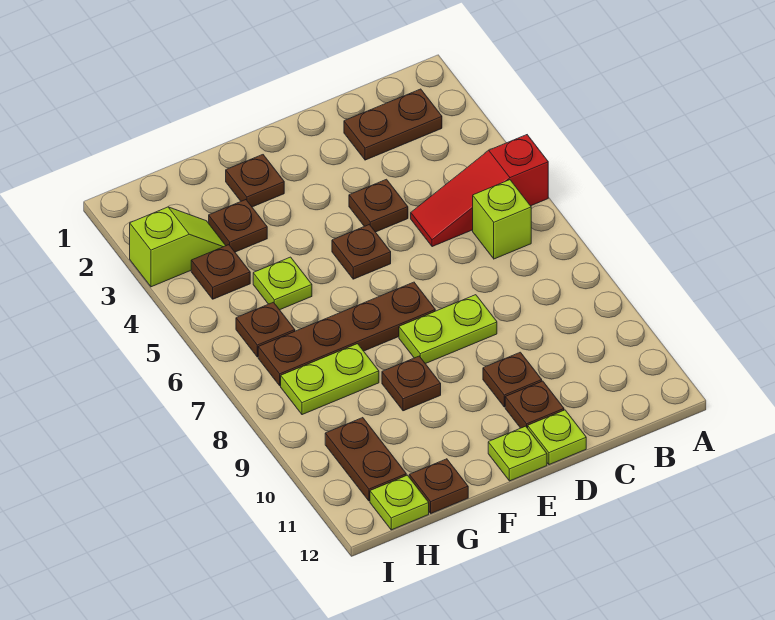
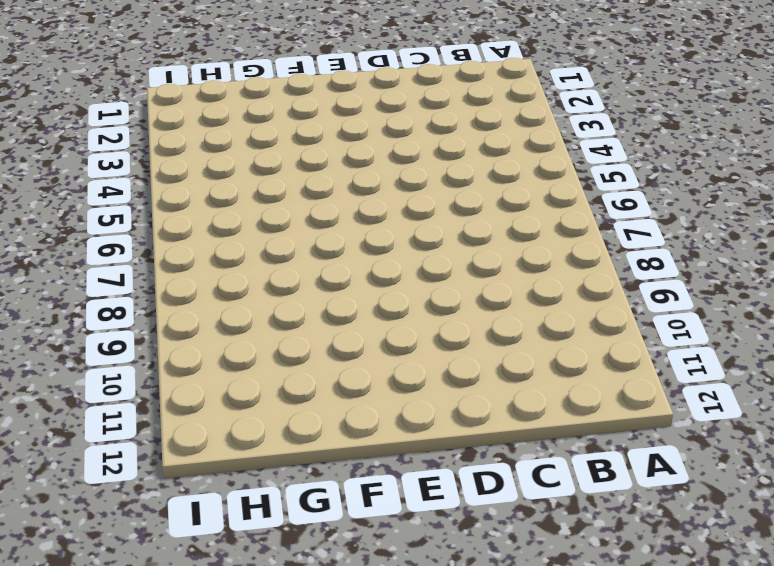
none -> red 1x3 slope [411,135,548,247]
none -> brown 1x2 plate [344,89,442,160]
none -> lime 1x1 brick [473,180,531,259]

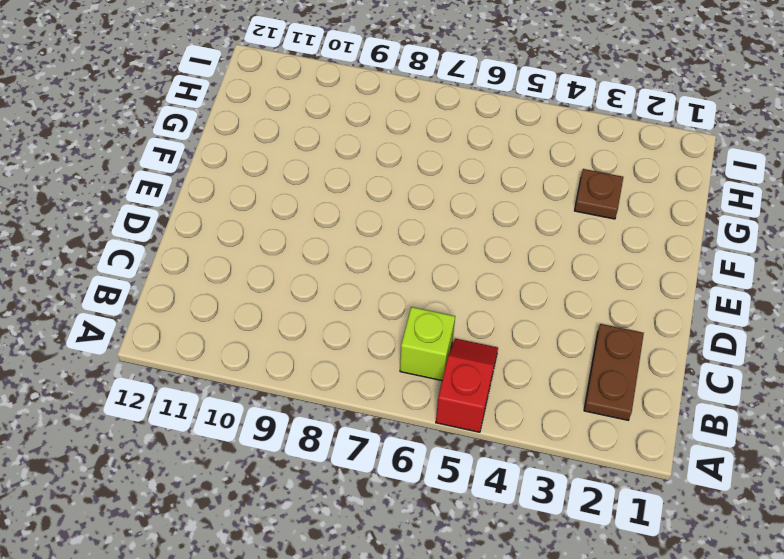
red 1x2 slope [436,339,498,432] -> red 1x3 slope [411,135,548,247]
none -> brown 1x1 plate [349,179,408,232]
none -> lime 1x2 plate [399,295,497,364]
none -> brown 1x1 plate [483,352,542,407]

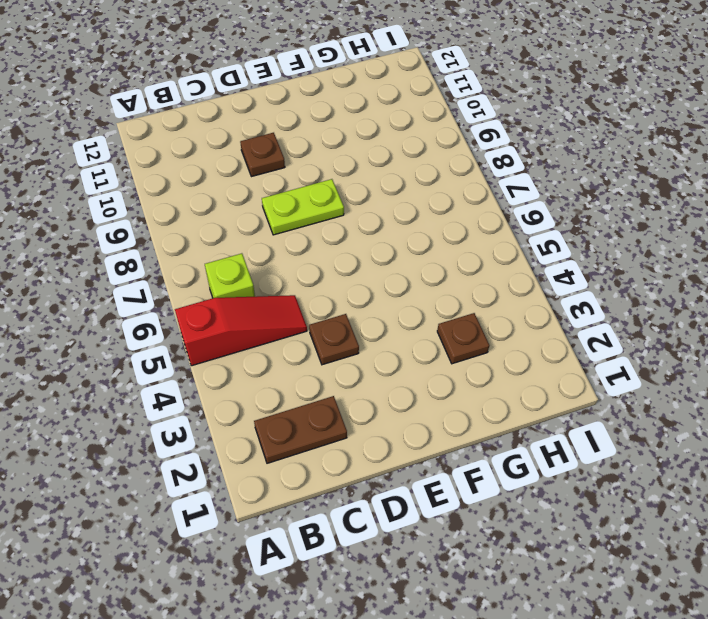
none -> brown 1x1 plate [505,381,564,428]
none -> lime 1x1 plate [528,410,586,465]
none -> brown 1x1 plate [332,225,391,279]

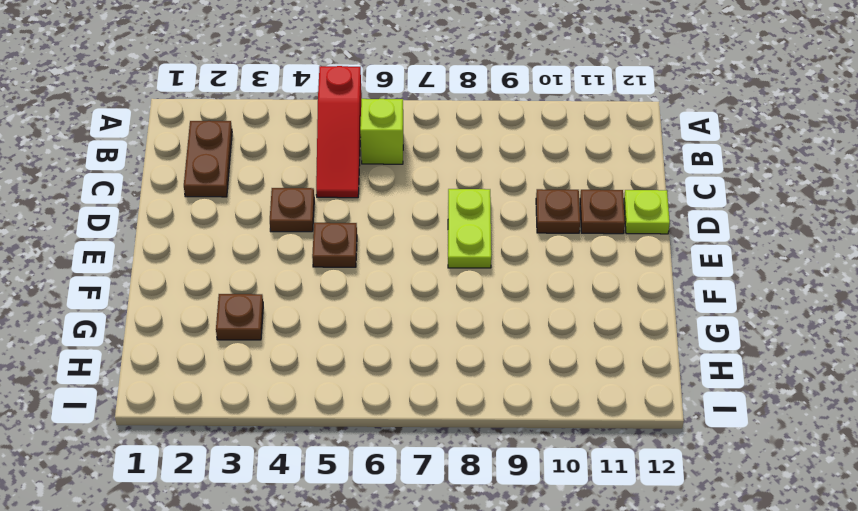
none -> brown 1x4 plate [258,282,435,386]
none -> lime 1x1 plate [488,426,547,481]
none -> brown 1x1 plate [226,155,284,207]

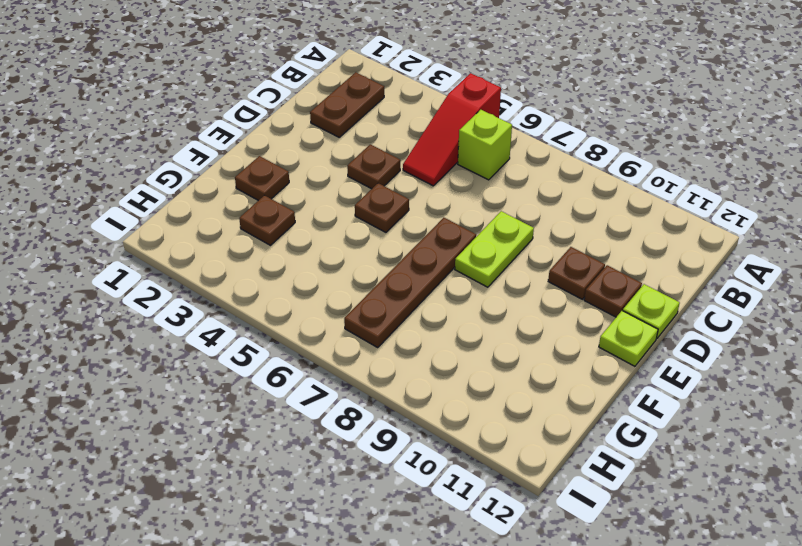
none -> brown 1x1 plate [382,356,441,411]
none -> lime 1x1 plate [253,257,312,310]
none -> lime 1x2 plate [281,344,379,415]

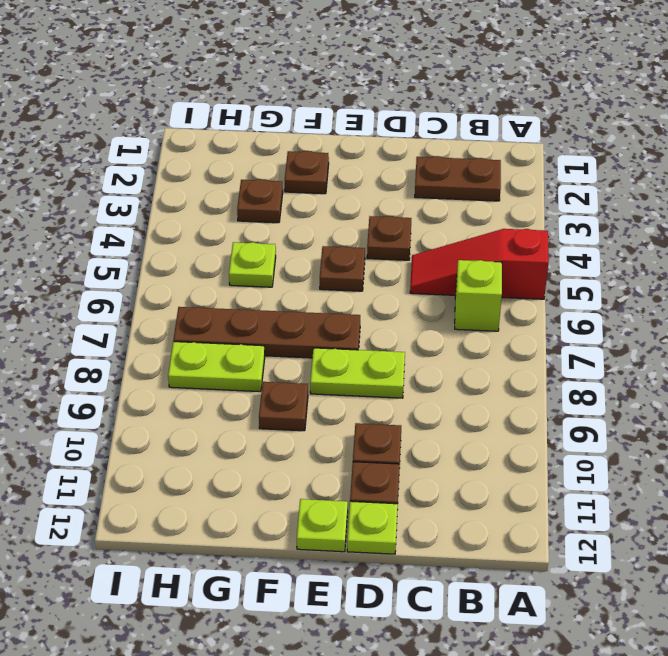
none -> brown 1x1 plate [409,459,468,513]
none -> lime 1x2 slope [130,207,226,287]
none -> brown 1x1 plate [191,245,250,299]

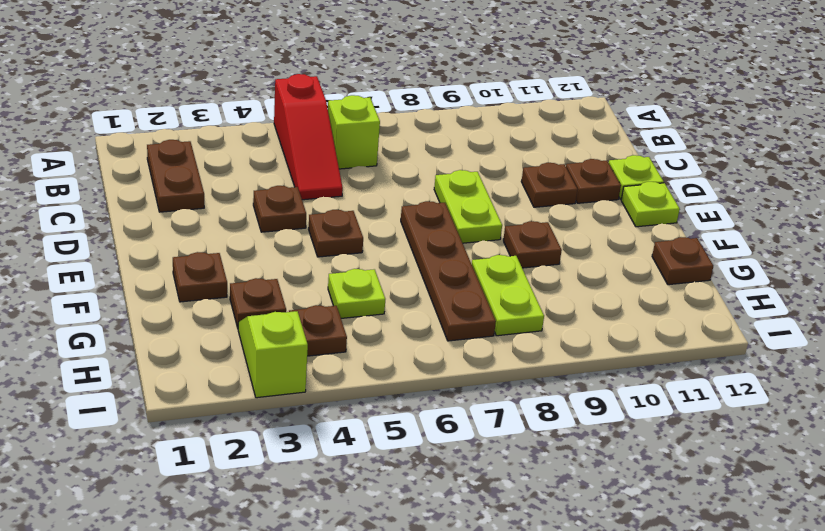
none -> brown 1x1 plate [236,302,295,357]
none -> brown 1x2 plate [325,418,406,501]
none -> lime 1x1 plate [370,475,429,530]

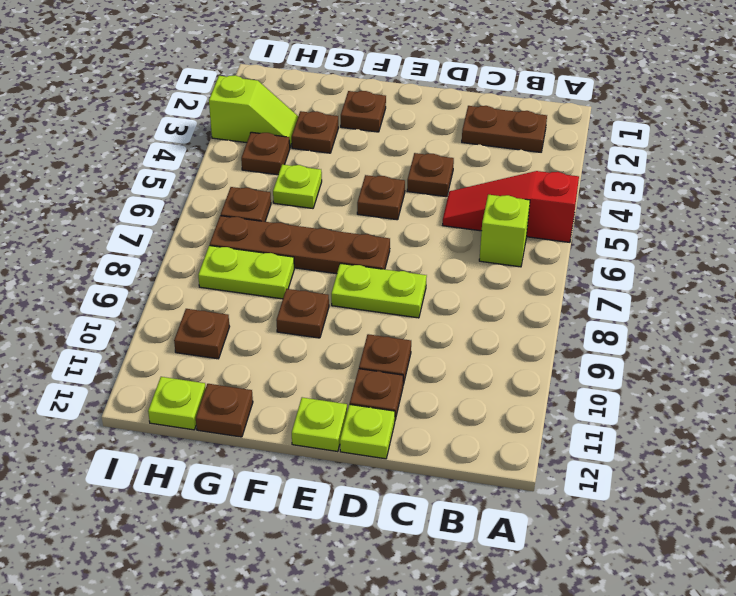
brown 1x1 plate [174,309,230,359] -> brown 1x2 plate [325,418,406,501]

